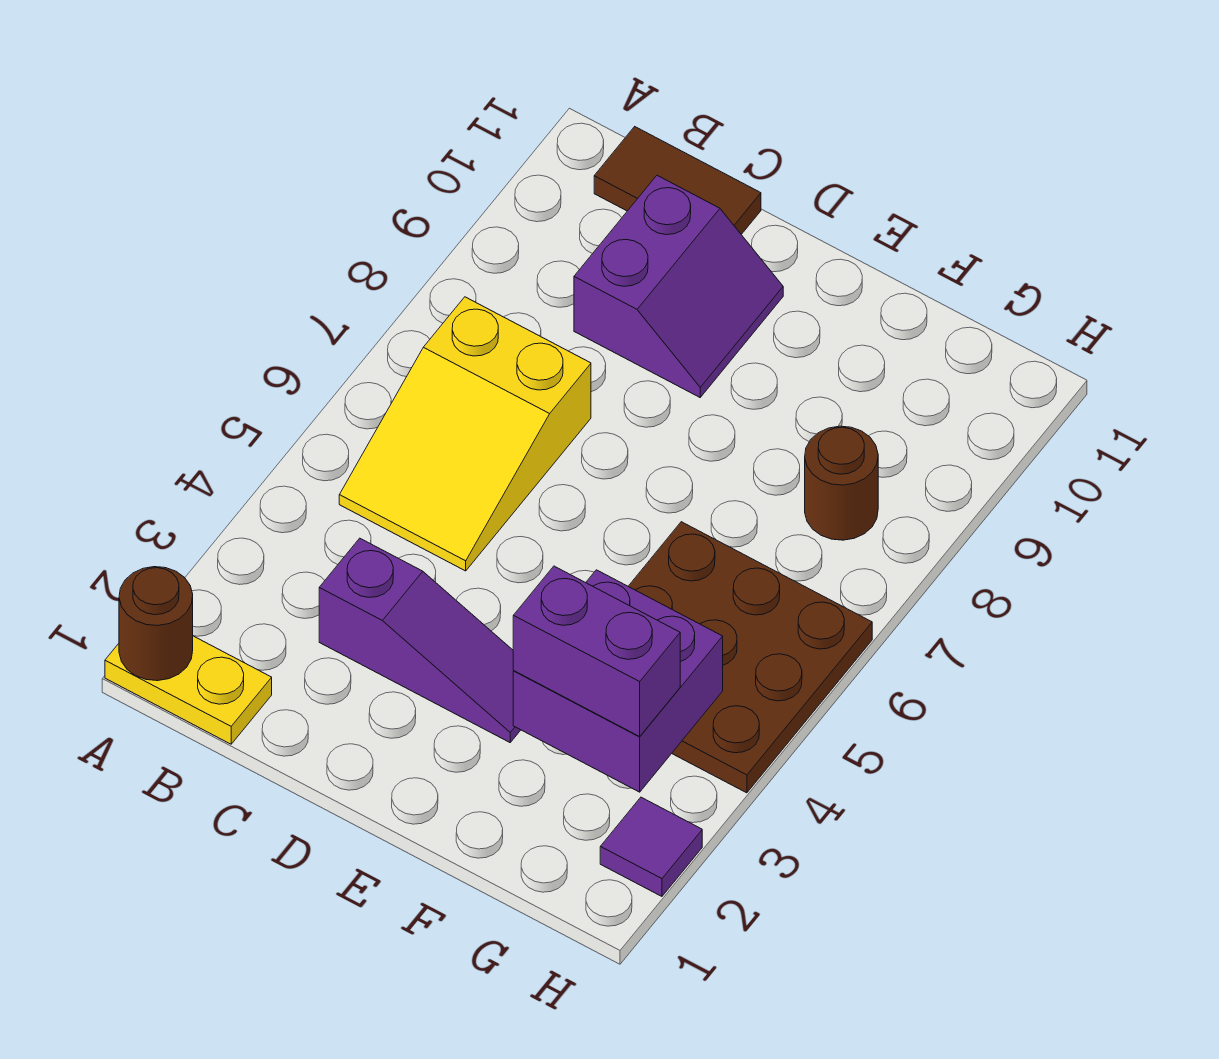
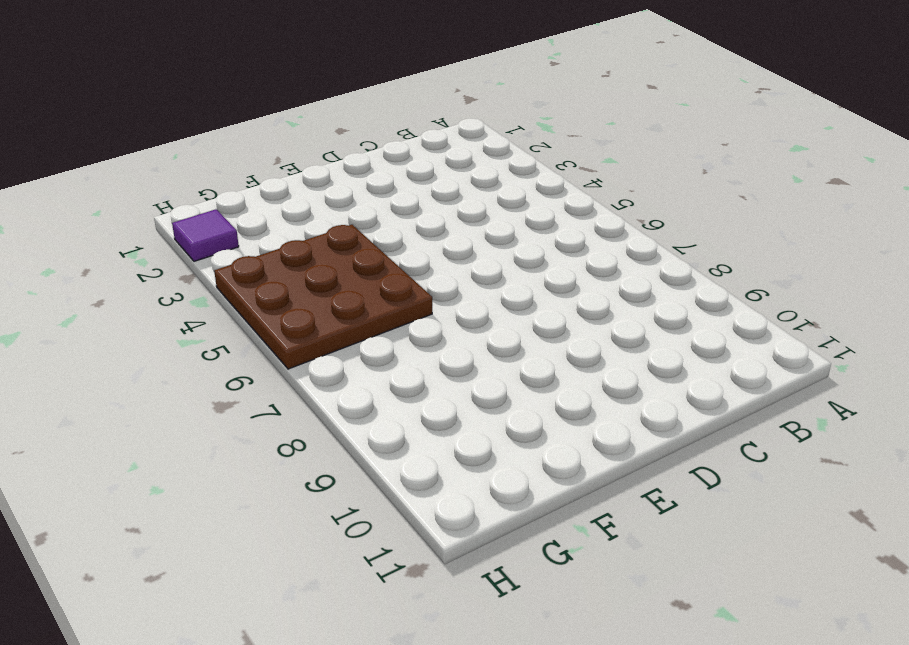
none -> yellow 1x2 plate [105,636,272,744]
none -> yellow 2x3 slope [339,297,591,571]

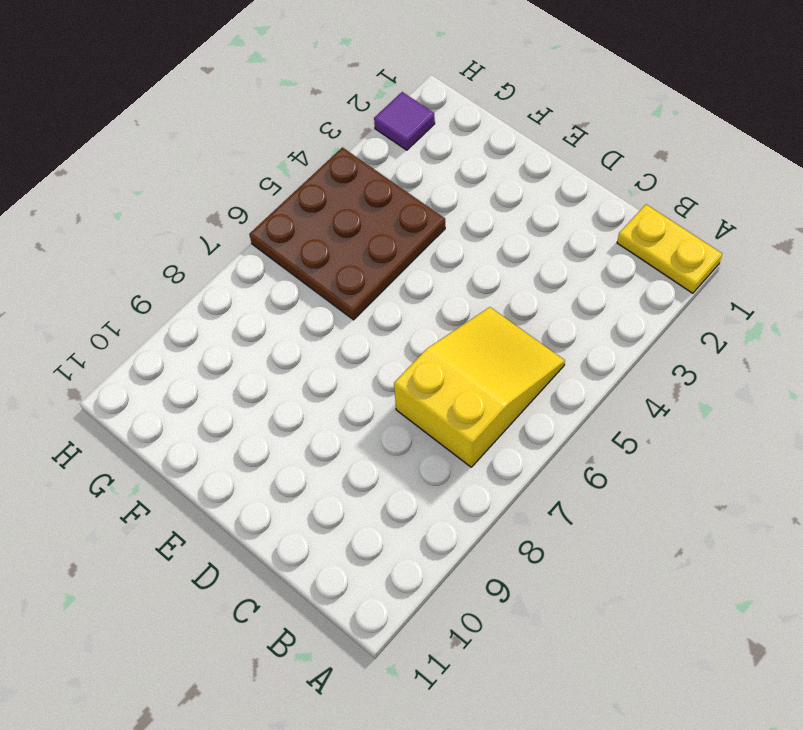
none -> brown 1x2 tile [594,127,761,234]
none -> purple 1x3 slope [319,538,520,742]

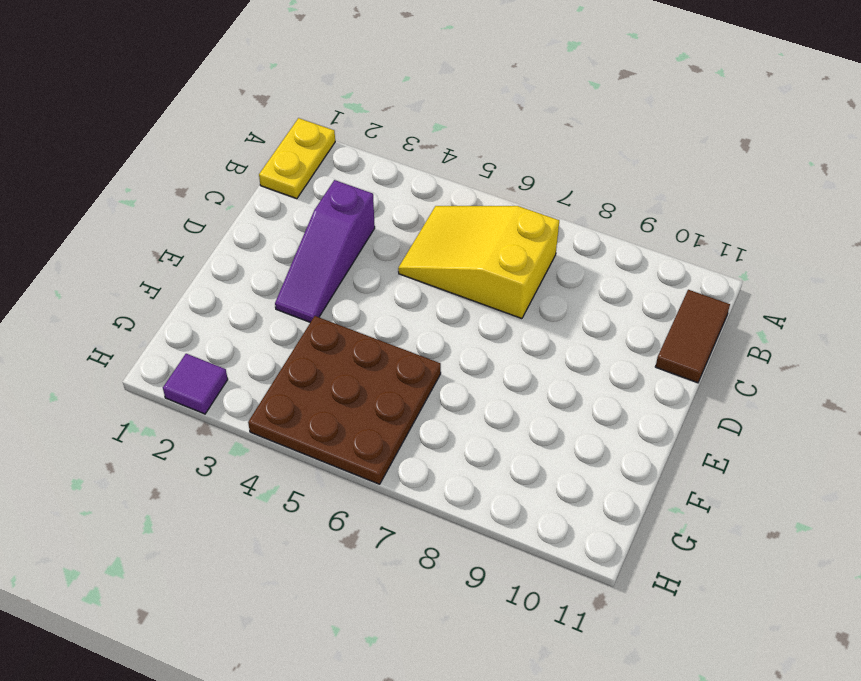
none -> purple 2x2 slope [574,176,783,397]
none -> brown 1x1 round brick [805,426,878,540]

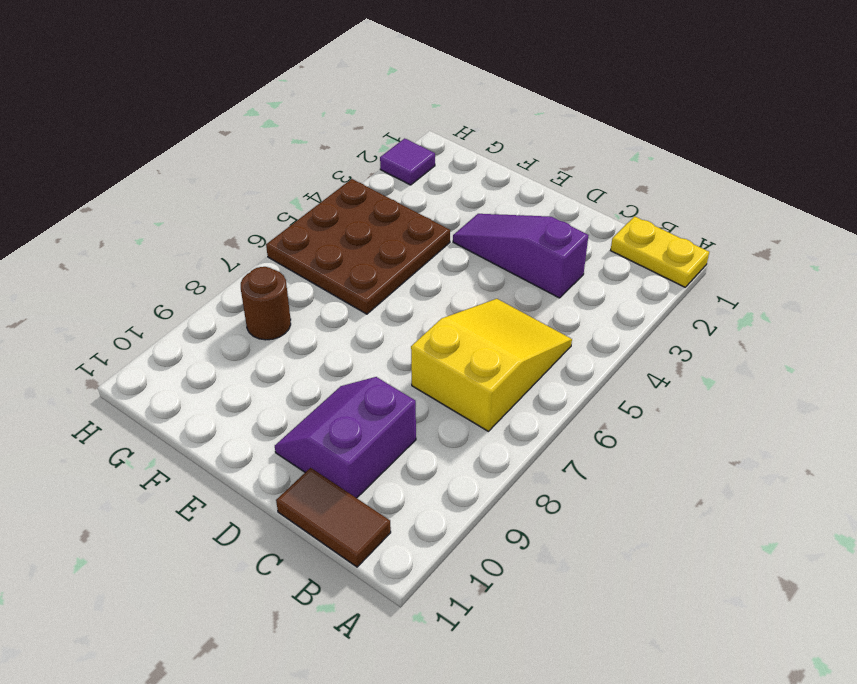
none -> brown 1x1 round brick [119,567,193,681]
none -> purple 2x2 brick [513,570,723,792]

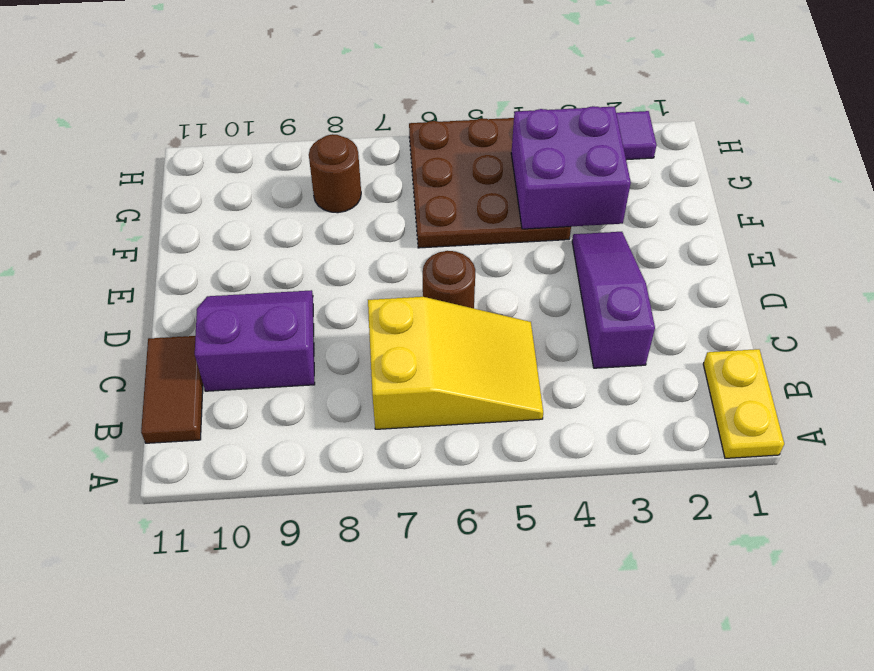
brown 1x1 round brick [423,251,475,308] -> brown 1x1 round brick moved to [119,567,193,681]
none -> purple 1x2 brick [513,566,680,736]

